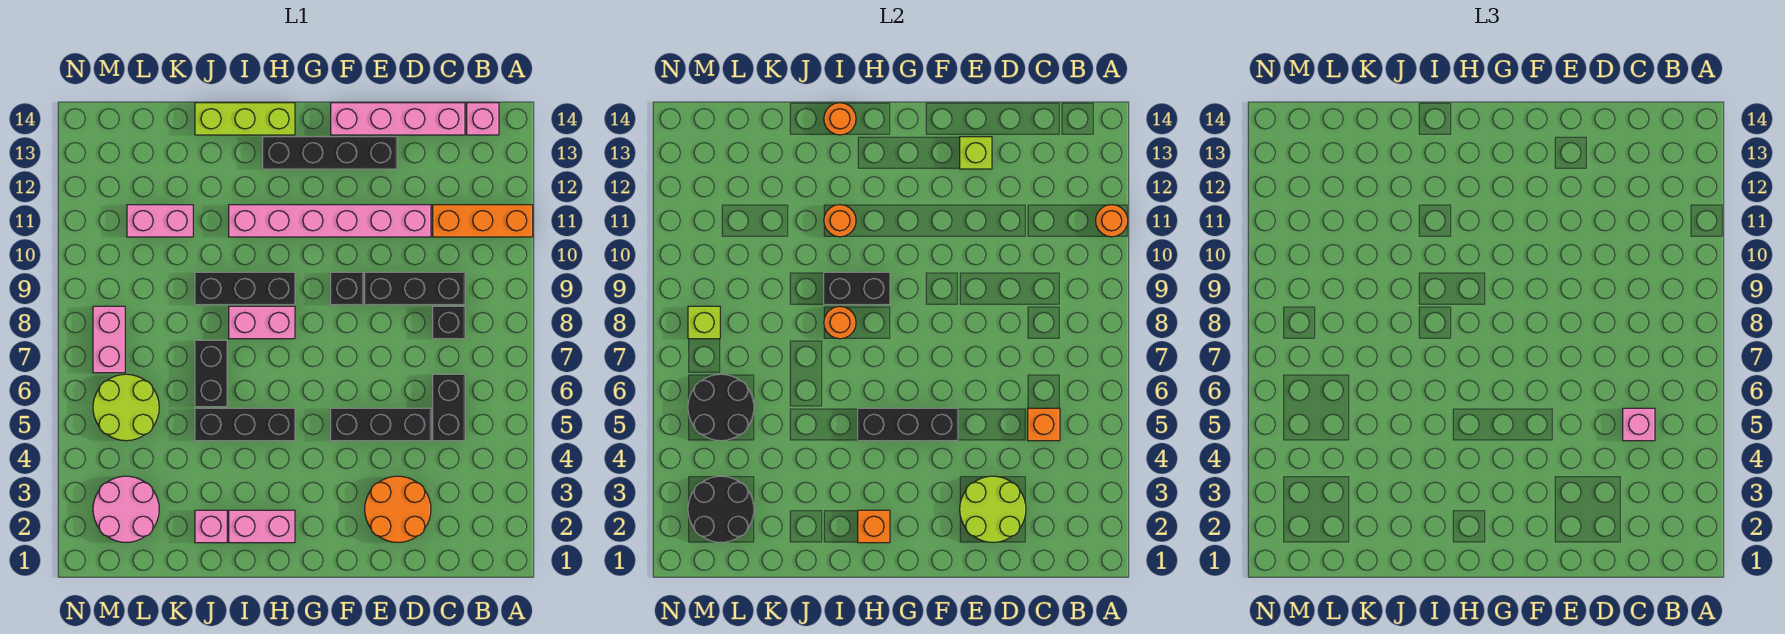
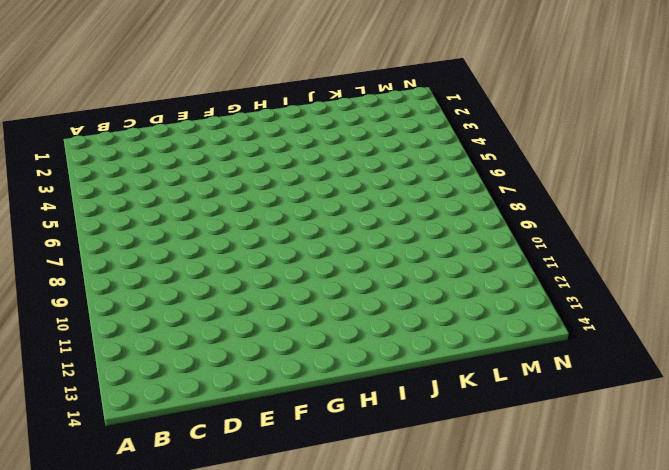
none -> orange 1x3 brick [433,205,533,237]
none -> pink 1x1 brick [467,103,499,135]
none -> black 1x2 brick [433,374,465,441]
none -> black 1x1 brick [433,306,465,339]

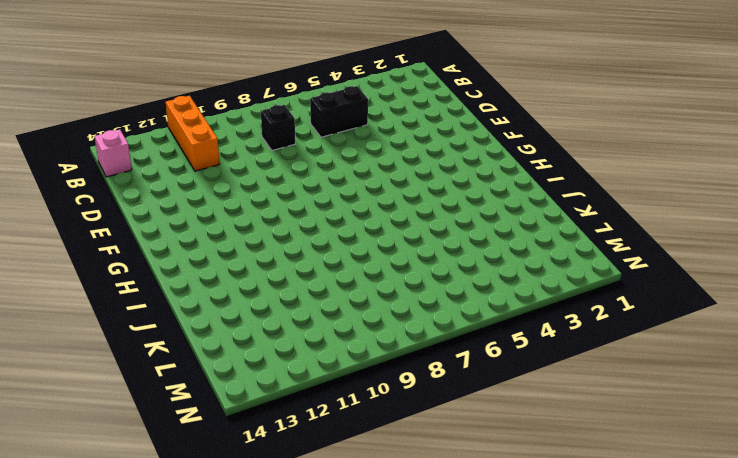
none -> black 1x3 brick [365,272,465,305]
none -> pink 1x4 brick [331,103,465,135]
none -> orange 2x2 round brick [365,476,431,542]
none -> black 1x3 brick [331,408,431,441]

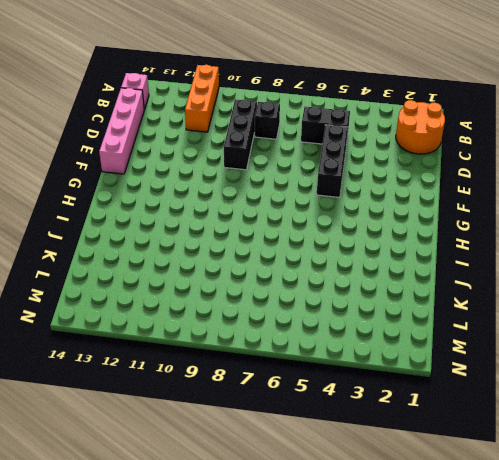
orange 2x2 round brick [396,100,445,154] -> orange 2x2 round brick moved to [365,476,431,542]
none -> pink 1x6 brick [229,205,431,237]
none -> black 1x4 brick [263,137,397,169]
none -> black 1x1 brick [331,272,363,305]
none -> pink 1x2 brick [229,510,295,543]

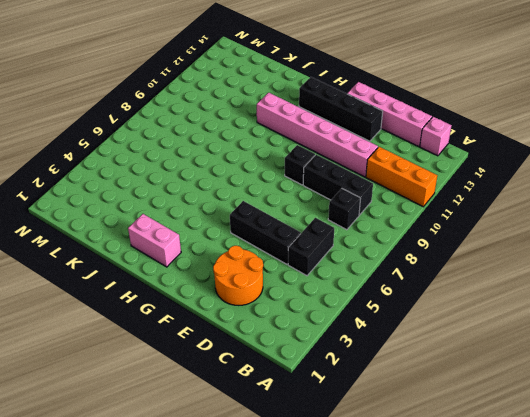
none -> black 1x3 brick [195,408,295,441]
none -> pink 1x2 brick [229,306,295,339]
none -> black 1x3 brick [195,272,295,305]
none -> lime 1x3 brick [195,103,295,135]

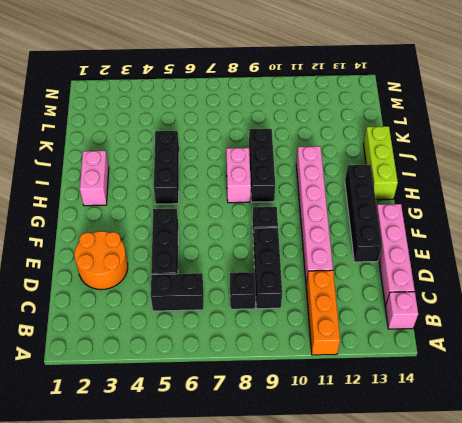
none -> pink 1x1 brick [195,510,227,543]
none -> black 1x2 brick [195,340,227,407]
none -> pink 1x2 brick [127,205,193,237]
none -> pink 2x2 round brick [93,476,159,542]

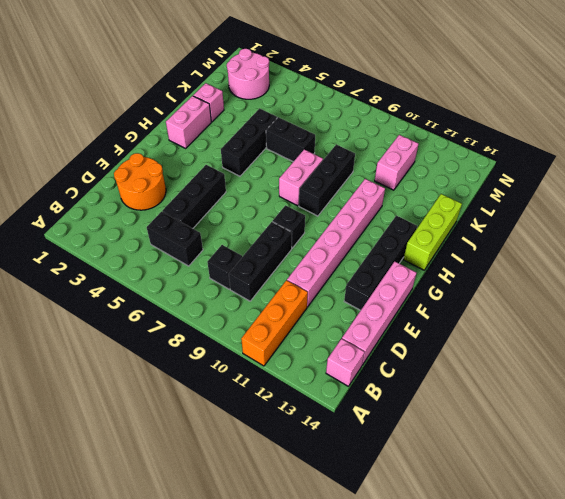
none -> lime 2x2 round brick [93,374,159,441]
none -> pink 1x2 brick [93,306,125,373]
none -> orange 1x1 round brick [1096,205,1128,237]
none -> orange 1x1 brick [1028,408,1060,441]

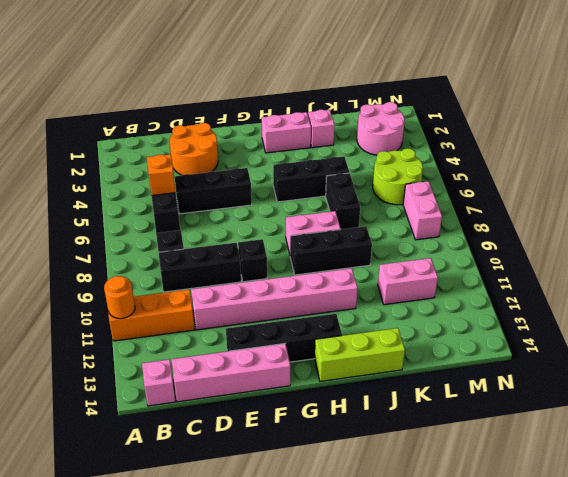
none -> lime 2x2 round brick [960,476,1026,542]
none -> lime 1x1 brick [960,137,992,169]
none -> black 1x3 brick [858,408,958,441]
none -> orange 1x1 brick [858,510,890,543]

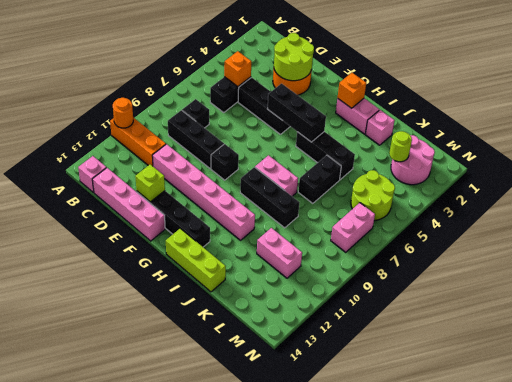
lime 1x1 round brick [389,131,412,162] -> black 2x2 round brick [688,476,754,542]
none -> black 1x2 brick [824,272,890,305]
none -> orange 1x1 round brick [824,307,856,339]
none -> orange 1x1 round brick [824,205,856,237]
none -> orange 1x1 round brick [824,103,856,135]

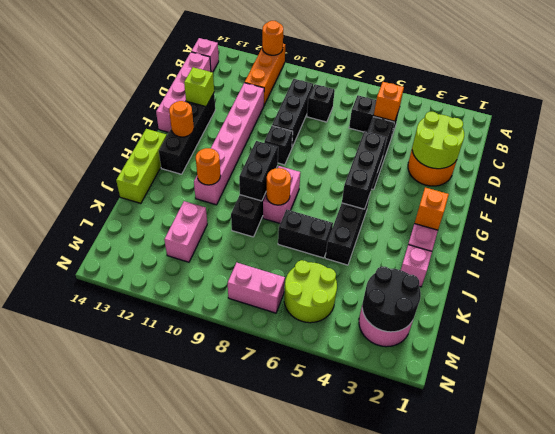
orange 1x1 round brick [169,101,194,137] -> orange 1x1 round brick moved to [824,103,856,135]
none -> black 2x2 round brick [688,374,754,441]
none -> lime 1x1 brick [688,306,720,339]
none -> pink 1x1 brick [1623,408,1655,441]

